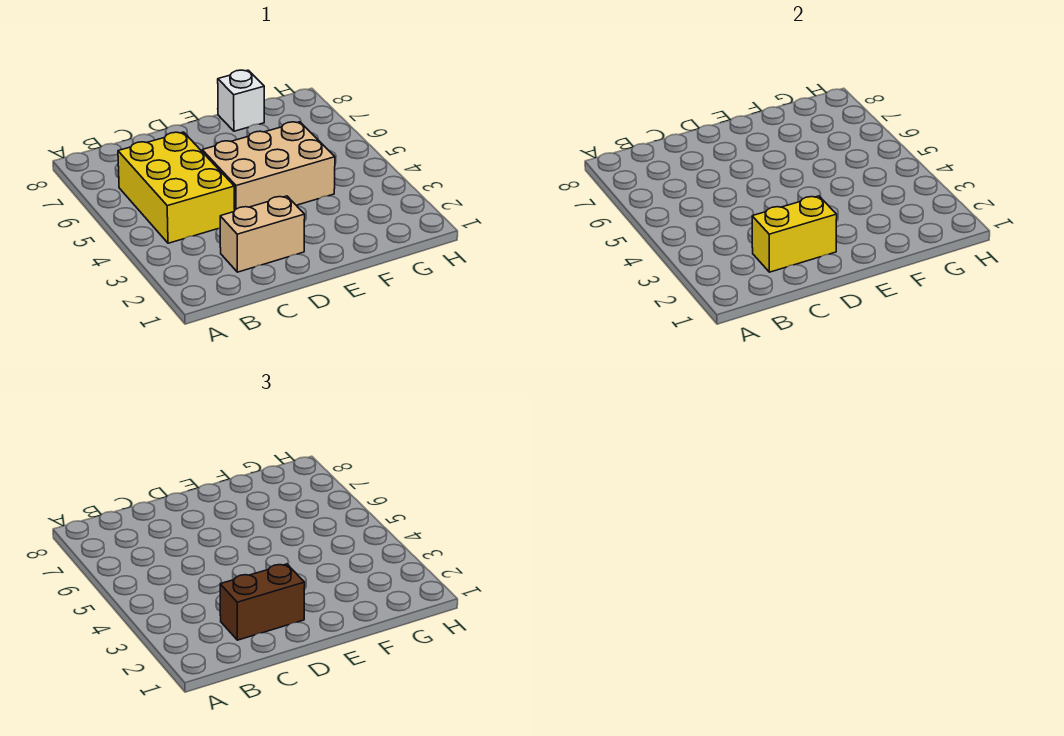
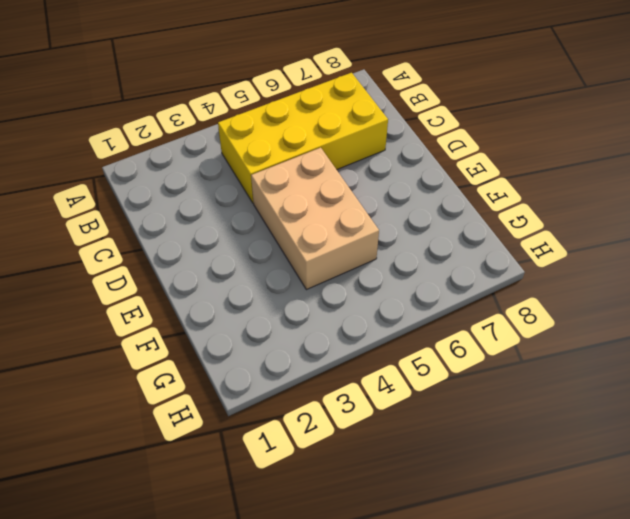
yellow 2x4 brick [218,73,388,203] -> yellow 2x3 brick [118,132,235,243]
none -> tan 1x2 brick [220,196,305,272]
none -> white 1x1 brick [218,70,264,131]

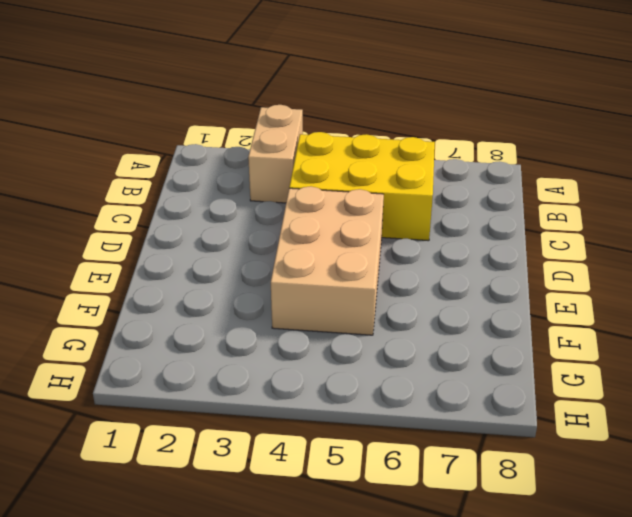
tan 1x2 brick [248,105,303,203] -> tan 1x2 brick moved to [220,196,305,272]
none -> white 1x1 brick [218,70,264,131]
none -> yellow 1x2 brick [752,196,837,272]

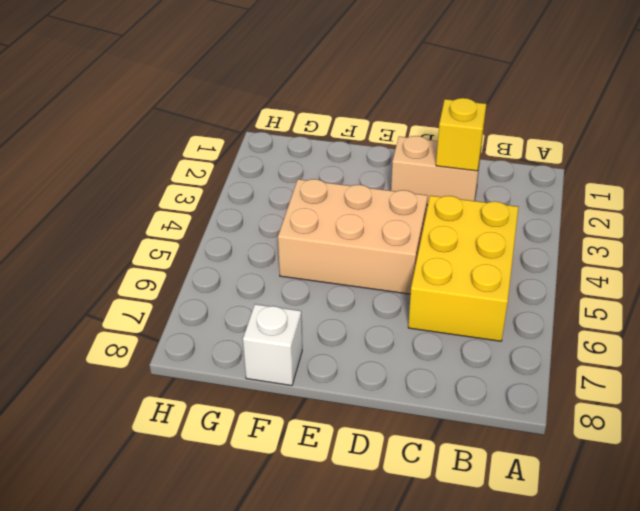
yellow 1x1 brick [436,98,486,171] -> yellow 1x2 brick [752,196,837,272]
none -> brown 1x2 brick [220,564,305,640]

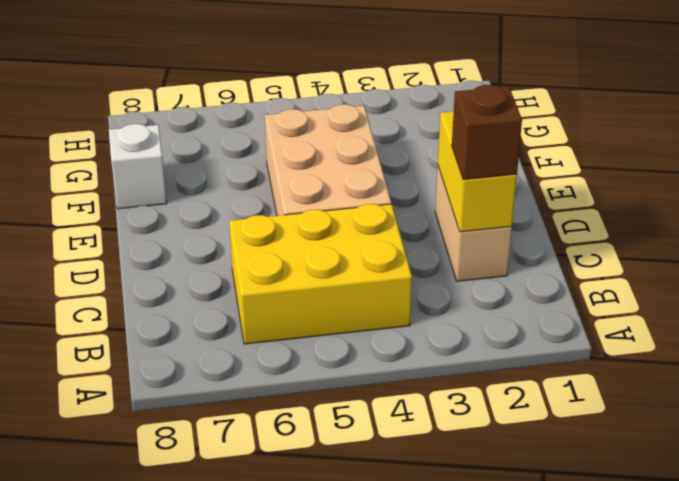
brown 1x1 brick [452,85,522,180] -> brown 1x2 brick [220,564,305,640]

